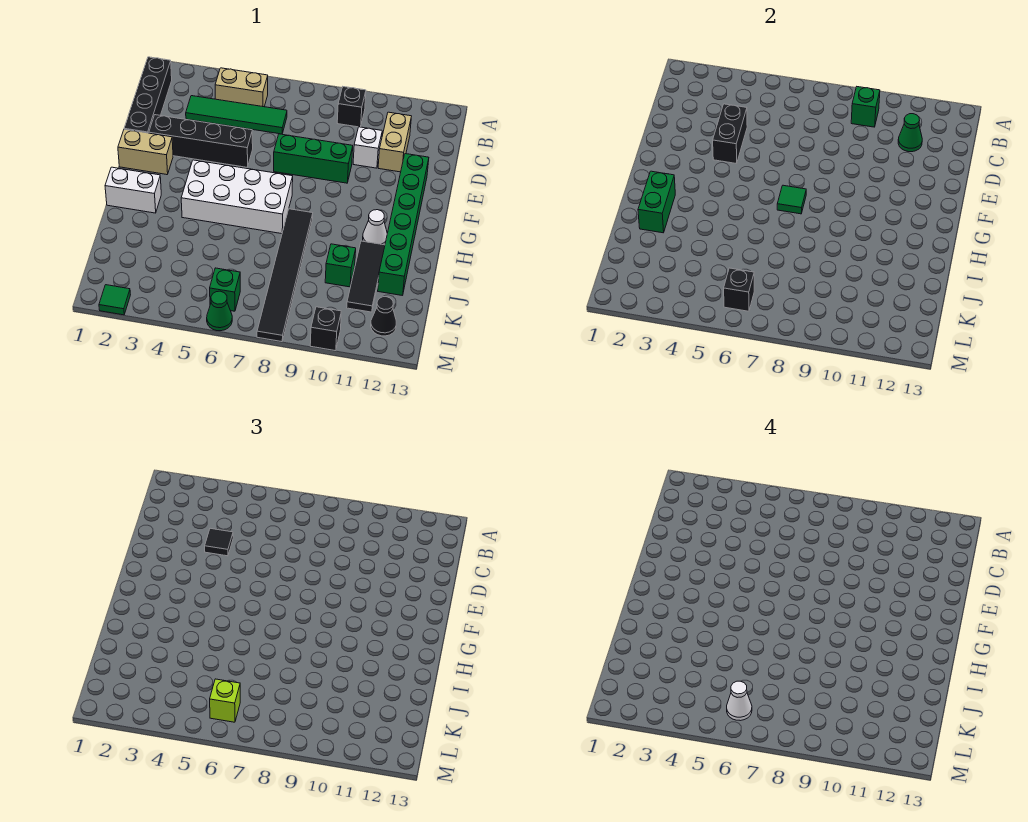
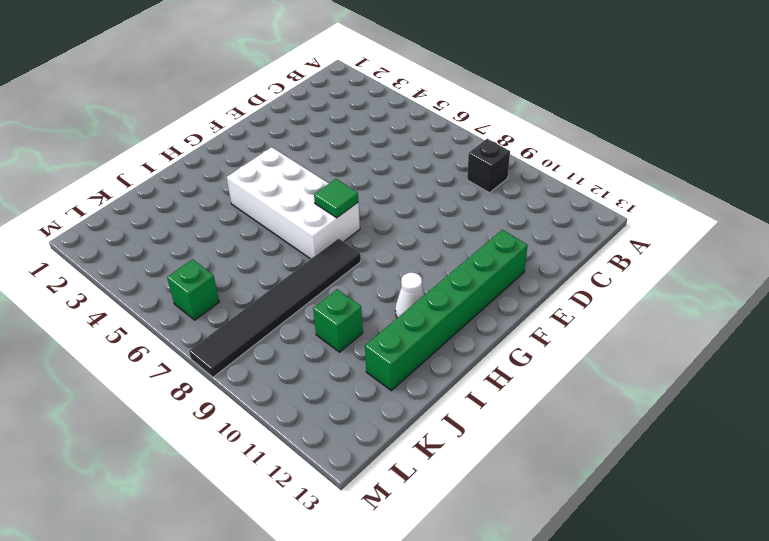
none -> black 1x4 brick [124,57,172,133]
none -> tan 1x2 brick [215,68,268,107]
none -> green 1x4 tile [186,96,287,134]
none -> tan 1x2 brick [378,112,411,172]

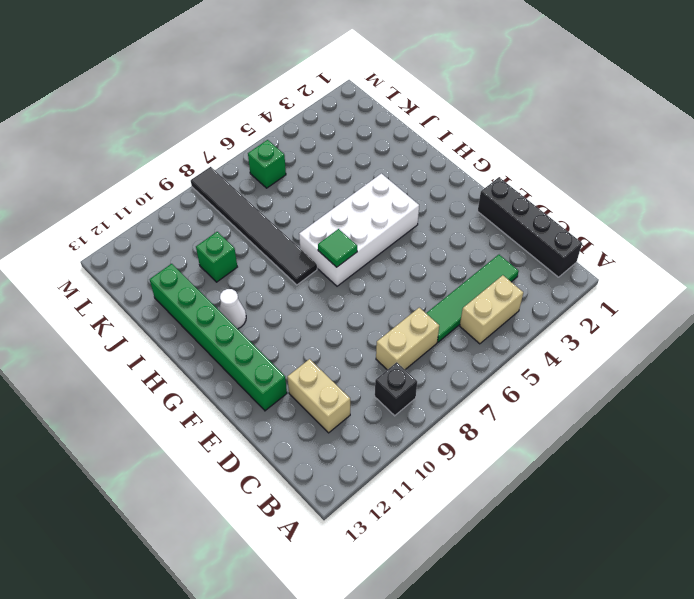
tan 1x2 brick [376,308,439,370] -> tan 1x2 brick moved to [118,129,173,175]
none -> white 1x1 brick [353,127,382,168]
none -> black 1x4 brick [149,115,253,167]
none -> green 1x3 brick [274,134,353,183]
none -> white 1x2 brick [105,167,161,213]

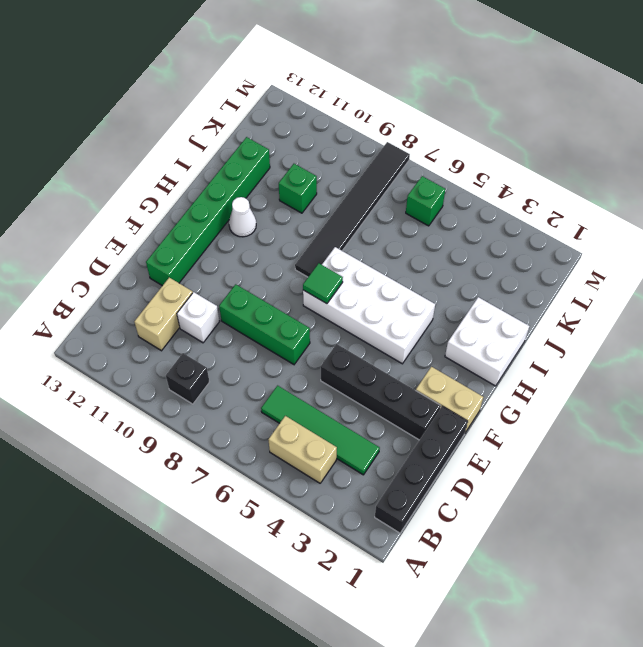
white 2x2 brick [445,297,529,386] -> white 1x2 brick [105,167,161,213]
none -> black 1x3 tile [347,241,385,312]
none -> black 1x1 cone [371,297,396,336]
none -> green 1x1 tile [99,285,130,315]
none -> green 1x1 cone [207,291,232,331]

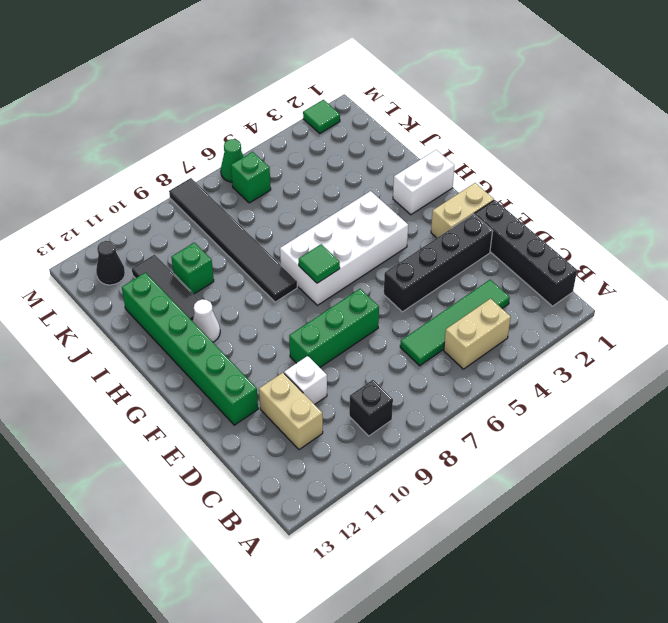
none -> black 1x1 brick [310,307,341,351]
none -> green 1x1 brick [851,87,880,127]
none -> green 1x1 cone [898,114,922,152]
none -> black 1x2 brick [713,104,747,164]

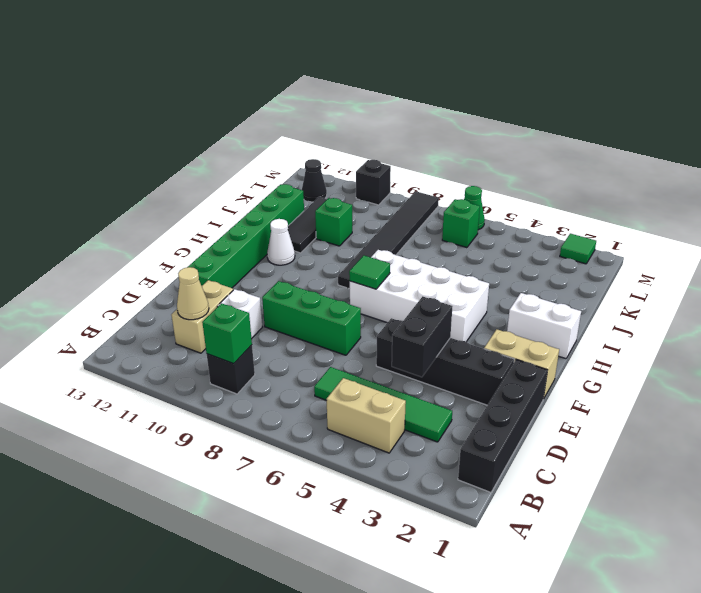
tan 1x1 cone [177,267,209,320] -> green 1x1 cone [898,114,922,152]
none -> green 1x2 brick [638,171,675,233]
none -> black 1x1 brick [724,268,754,311]
none -> black 1x1 tile [205,528,233,556]
none -> lime 1x1 brick [210,679,240,722]

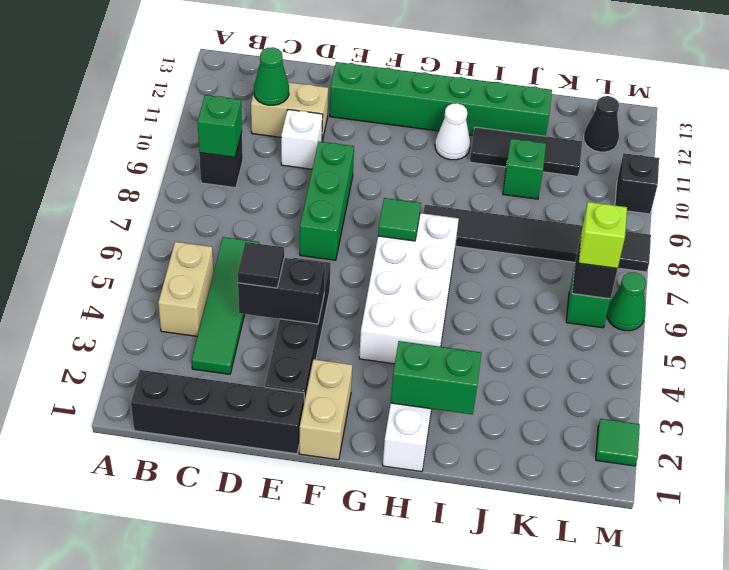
none -> white 1x1 cone [727,681,752,721]

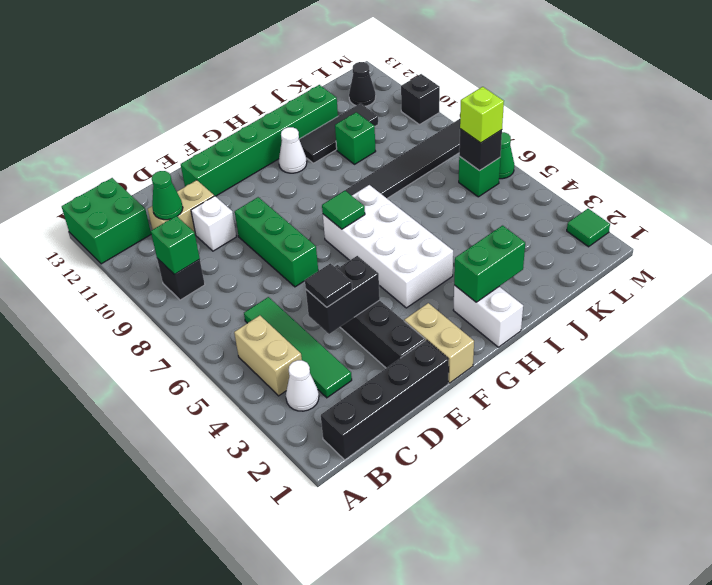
green 2x2 brick [62,178,151,264] -> none
white 1x1 cone [286,360,319,411] -> white 1x1 cone moved to [727,681,752,721]

